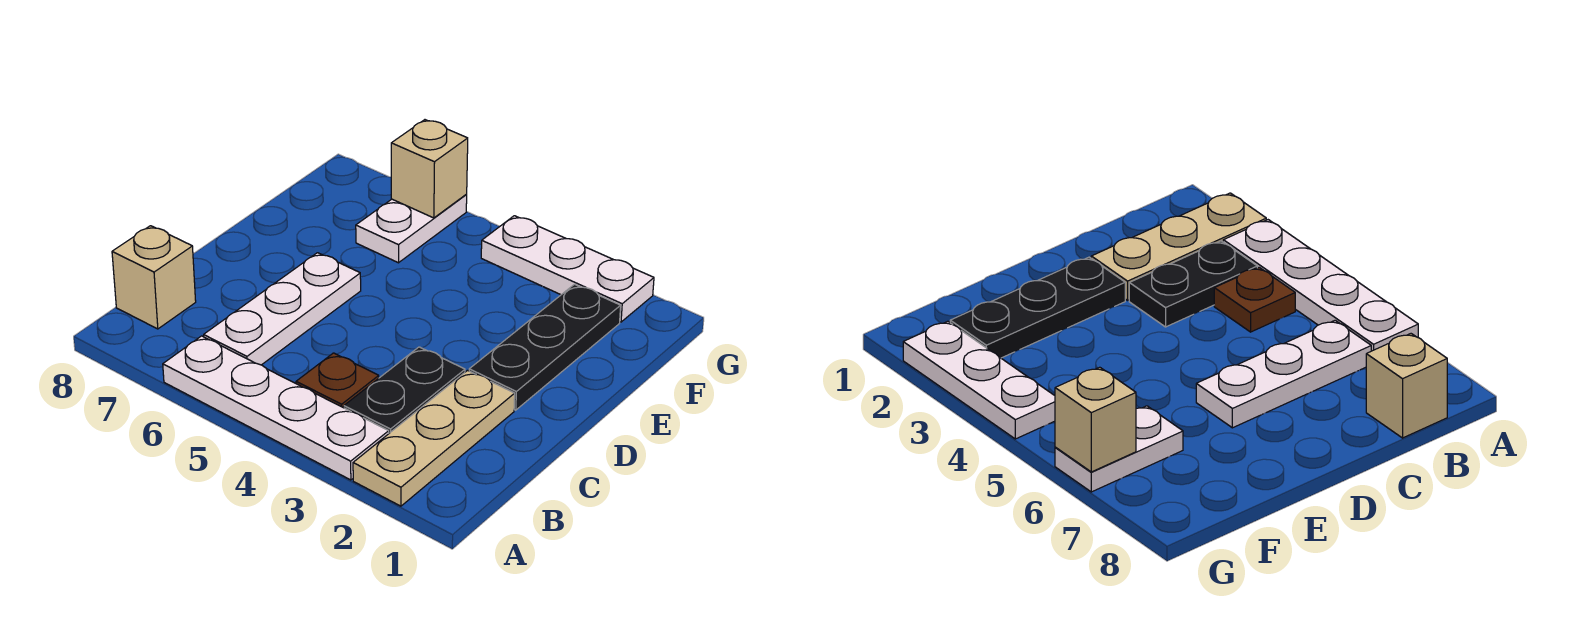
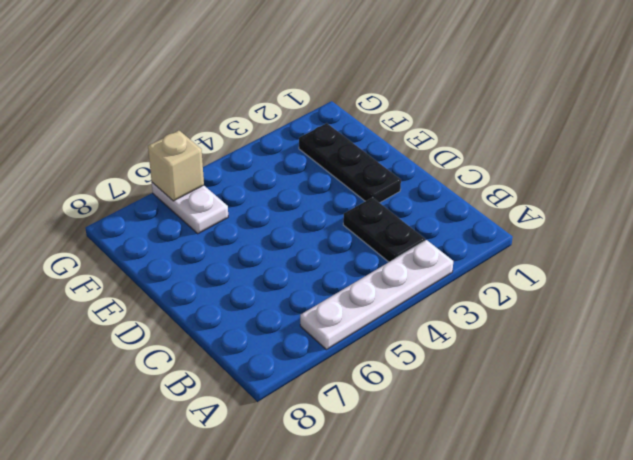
none -> tan 1x3 plate [353,370,515,506]
none -> brown 1x1 plate [296,353,379,408]

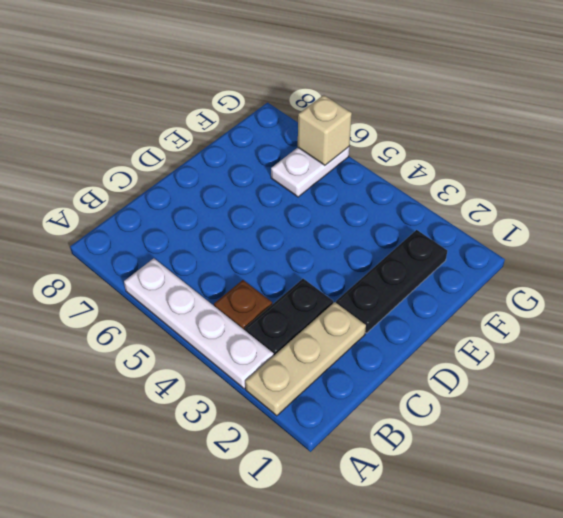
none -> white 1x3 plate [204,253,361,365]
none -> tan 1x1 brick [112,226,196,329]

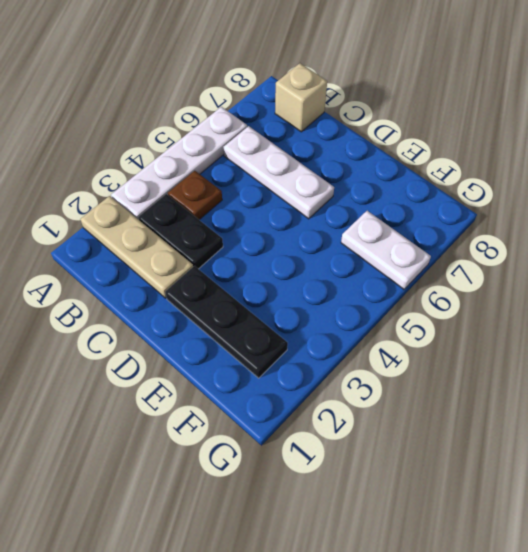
none -> white 1x3 plate [481,216,654,322]
none -> tan 1x1 brick [391,120,468,218]

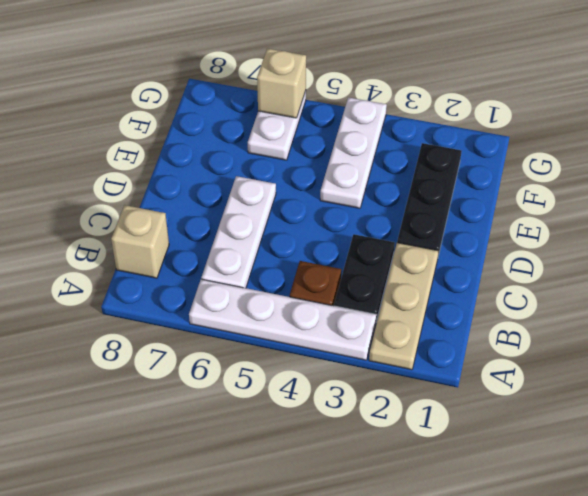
white 1x3 plate [320,97,387,208] -> white 1x3 plate turned to [481,216,654,322]

